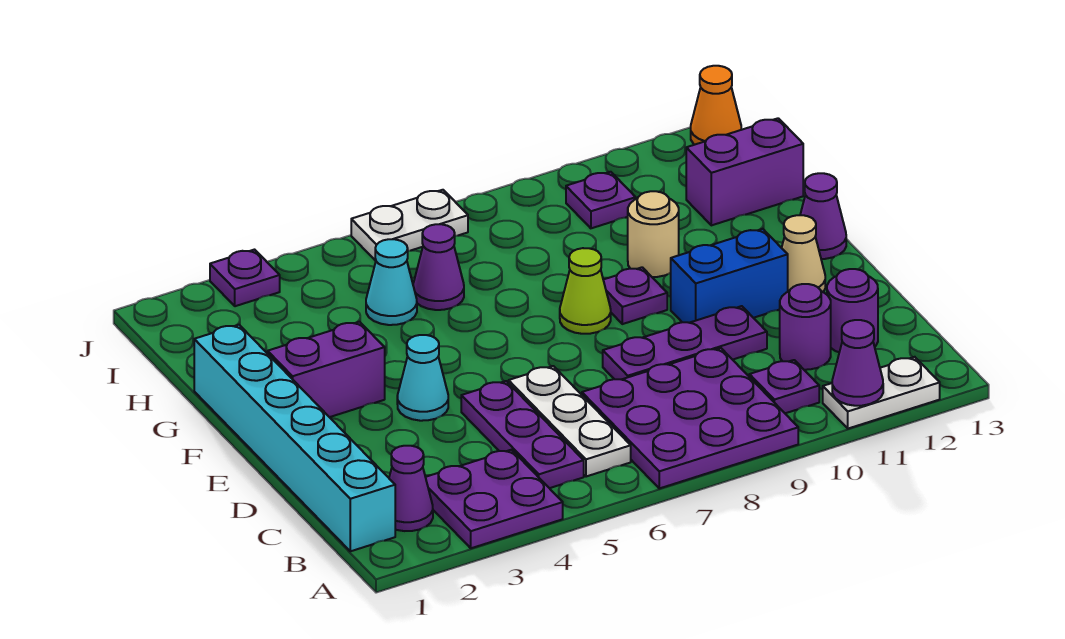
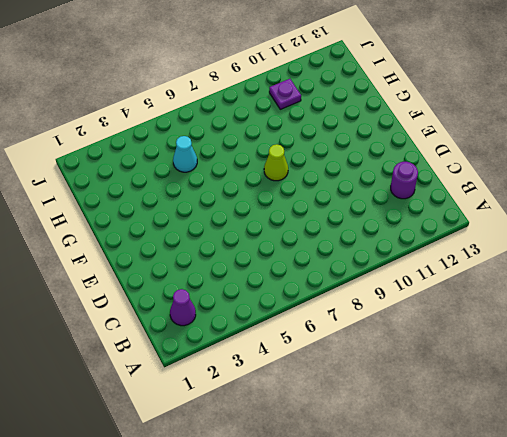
none -> purple 2x2 plate [426,450,563,548]
none -> purple 3x3 plate [582,348,798,488]
none -> white 1x2 plate [823,357,940,429]

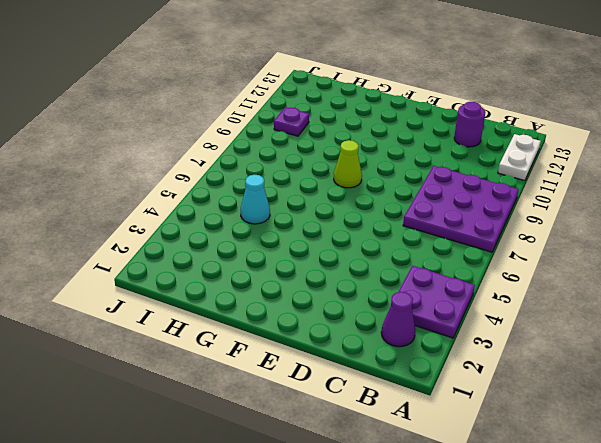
none -> cyan 1x6 brick [194,325,395,551]
none -> purple 1x3 plate [461,381,584,488]
none -> white 1x3 plate [509,366,631,477]

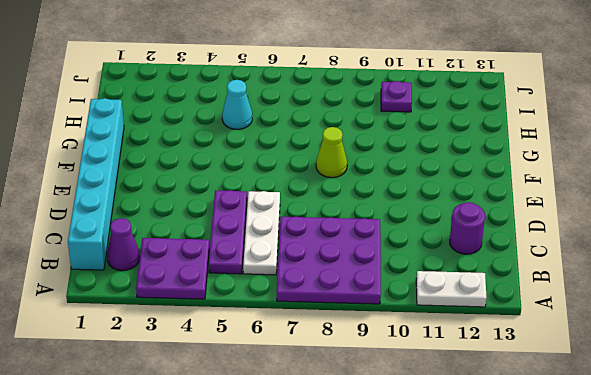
none -> purple 1x1 plate [749,360,819,413]
none -> purple 1x1 round brick [780,284,831,370]
none -> purple 1x3 plate [603,306,767,380]

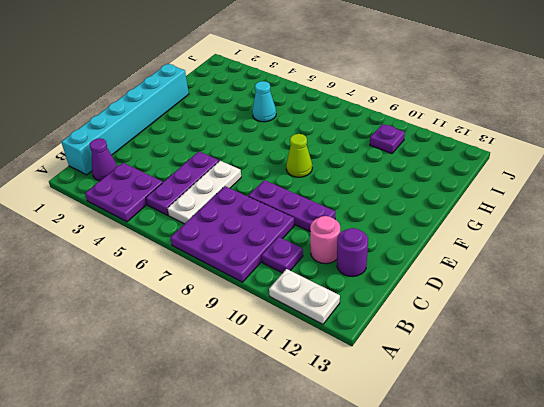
pink 1x1 round brick [310,216,340,264] -> purple 1x1 round brick [780,284,831,370]
none -> cyan 1x1 cone [397,335,448,421]
none -> blue 1x2 brick [671,229,788,323]
none -> tan 1x1 cone [782,215,825,292]

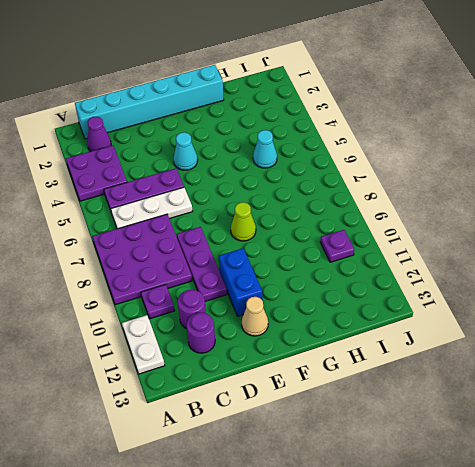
none -> purple 1x2 brick [268,322,385,417]
none -> purple 1x1 plate [603,267,667,324]
none -> purple 1x1 cone [800,173,846,259]

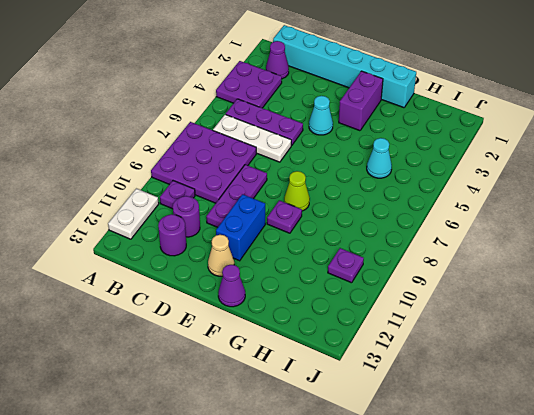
none -> tan 1x1 round brick [628,191,679,277]
none -> purple 1x1 cone [413,224,464,310]
none -> purple 1x2 brick [686,118,803,225]

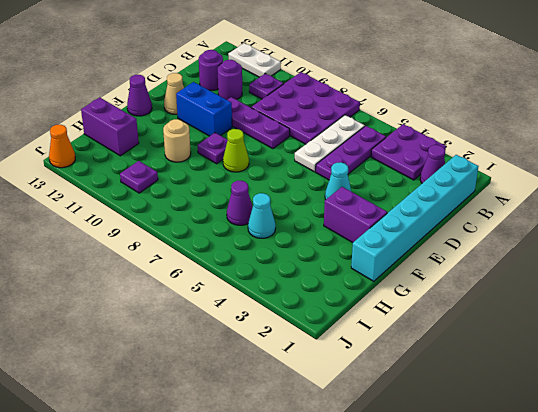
none -> purple 1x1 plate [210,250,280,306]
none -> white 1x2 plate [351,190,468,261]
none -> purple 1x1 cone [832,320,883,406]

